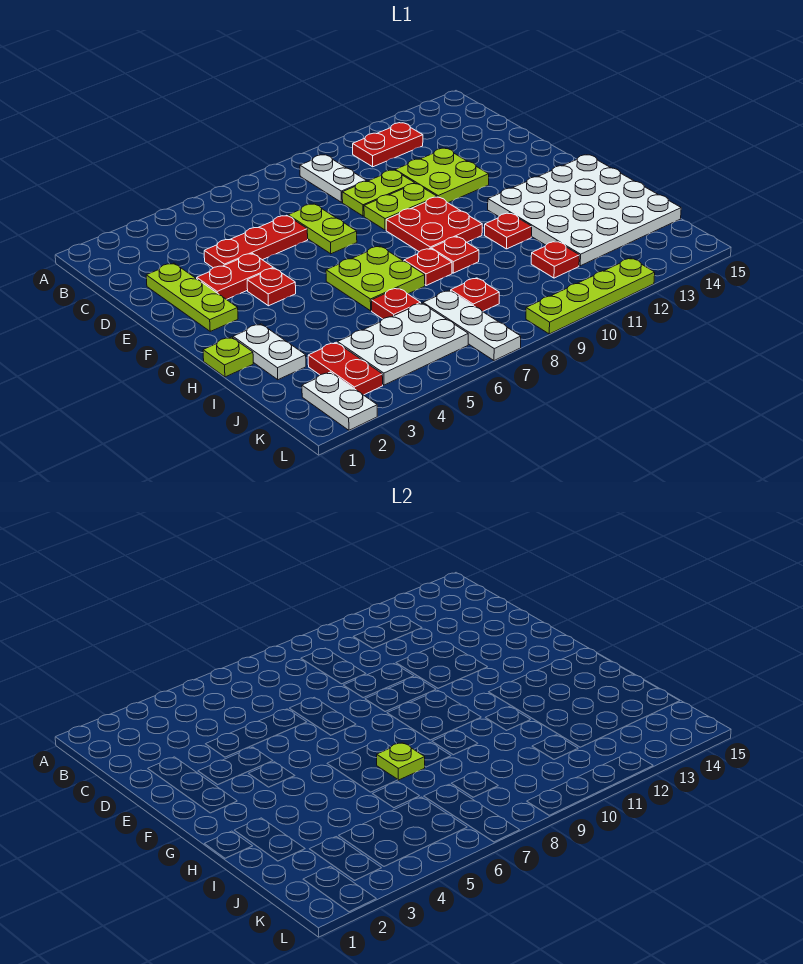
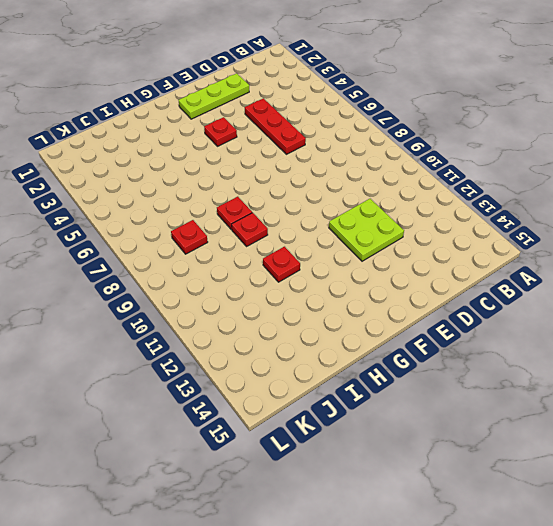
none -> white 1x2 plate [300,155,367,202]
none -> red 1x2 plate [353,123,423,167]
none -> lime 1x2 plate [288,204,357,254]

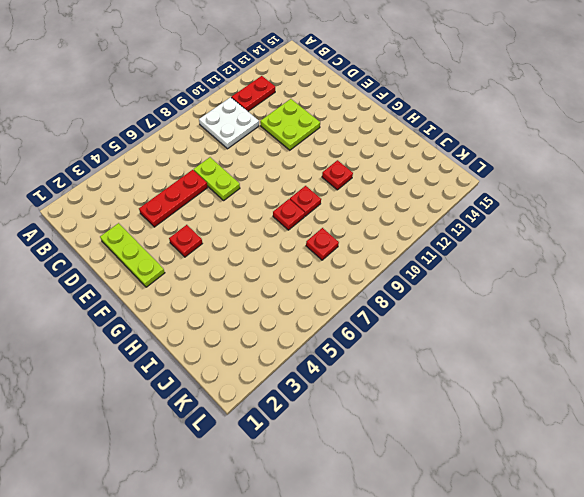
white 2x2 plate [199,97,259,149] -> white 1x2 plate [300,155,367,202]
none -> lime 1x2 plate [342,170,415,216]
none -> red 1x2 plate [197,253,273,300]
none -> lime 1x2 plate [364,184,437,230]

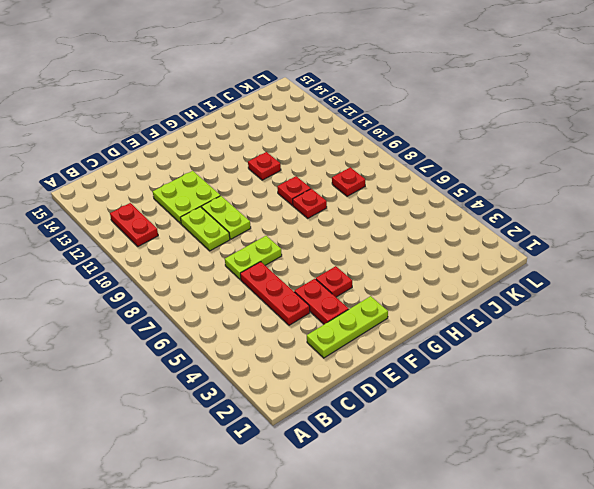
none -> white 1x2 plate [300,155,367,202]
none -> red 2x2 plate [386,197,482,252]
none -> lime 2x2 plate [326,246,425,311]

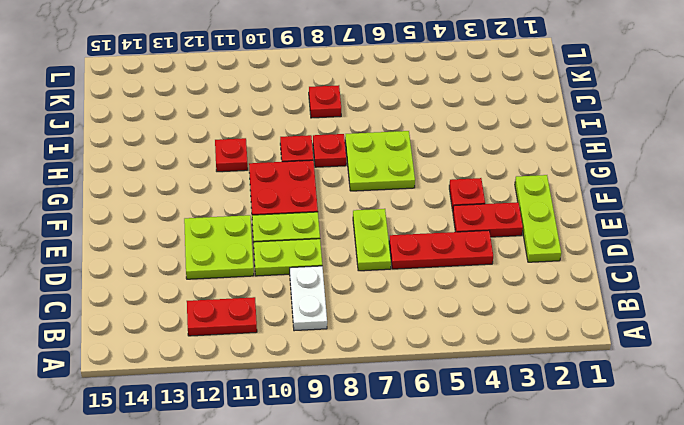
none -> white 4x4 plate [488,155,681,266]
none -> lime 1x1 plate [203,337,253,377]
none -> white 1x2 plate [233,324,306,380]

